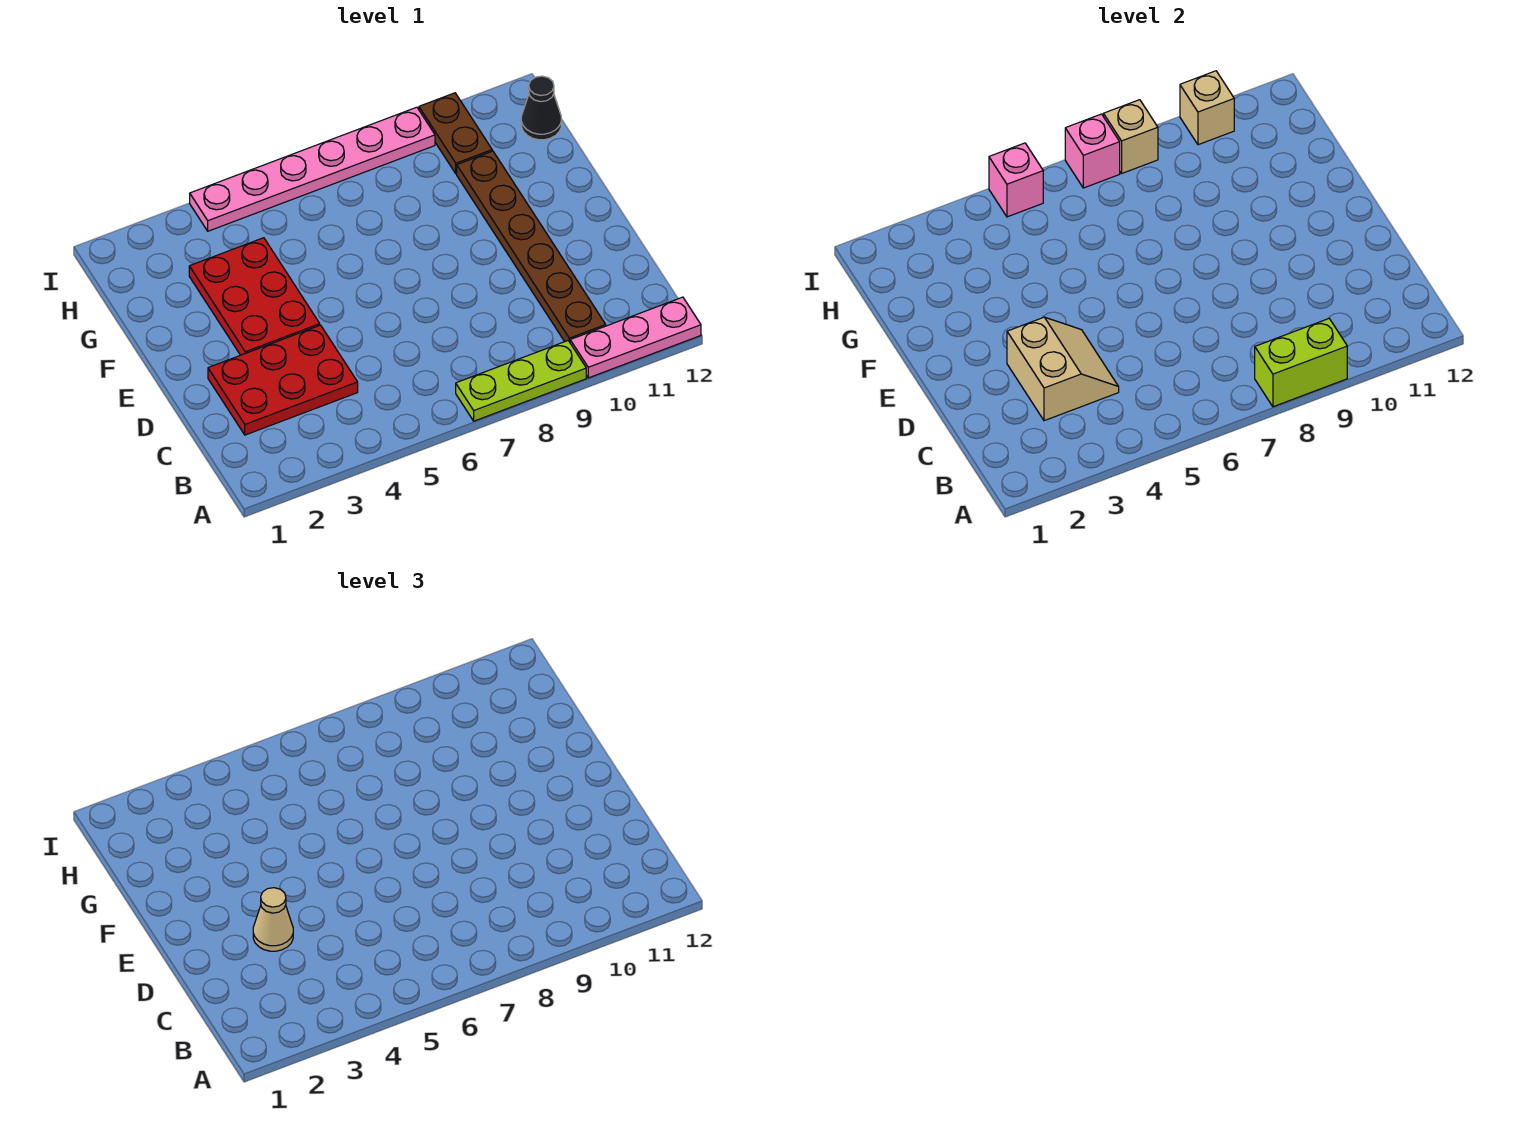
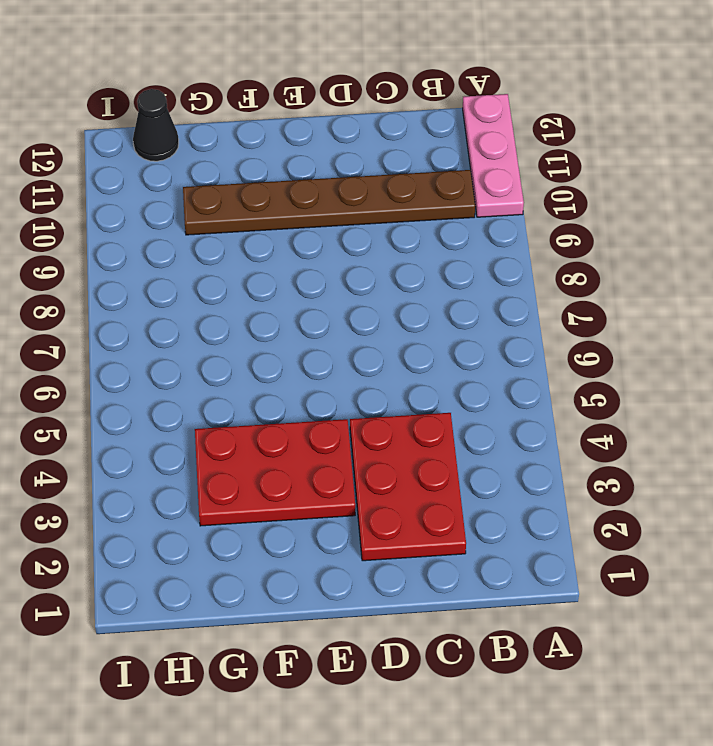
none -> lime 1x3 plate [456,341,586,421]
none -> brown 1x2 plate [419,93,492,174]
none -> pink 1x6 plate [190,107,435,231]

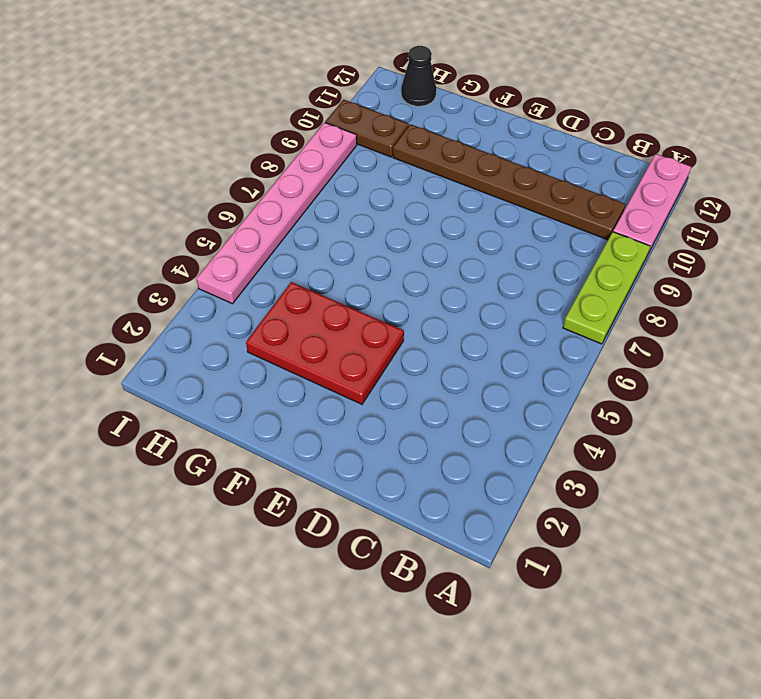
none -> red 2x3 plate [208,325,358,435]
none -> lime 1x2 brick [1255,319,1347,407]
none -> tan 2x2 slope [1007,317,1119,421]

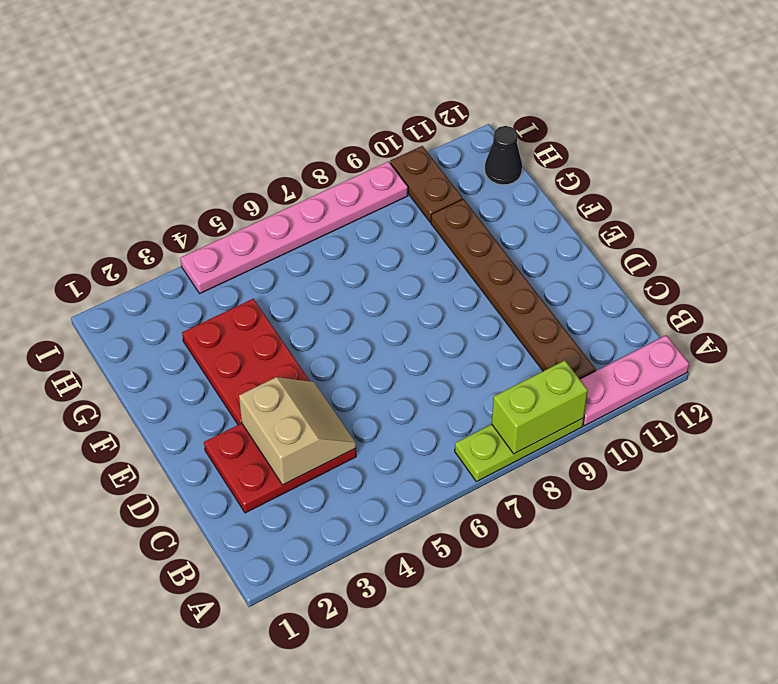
none -> pink 1x1 brick [989,143,1043,217]
none -> pink 1x1 brick [1065,114,1120,188]
none -> tan 1x1 brick [1103,100,1158,173]

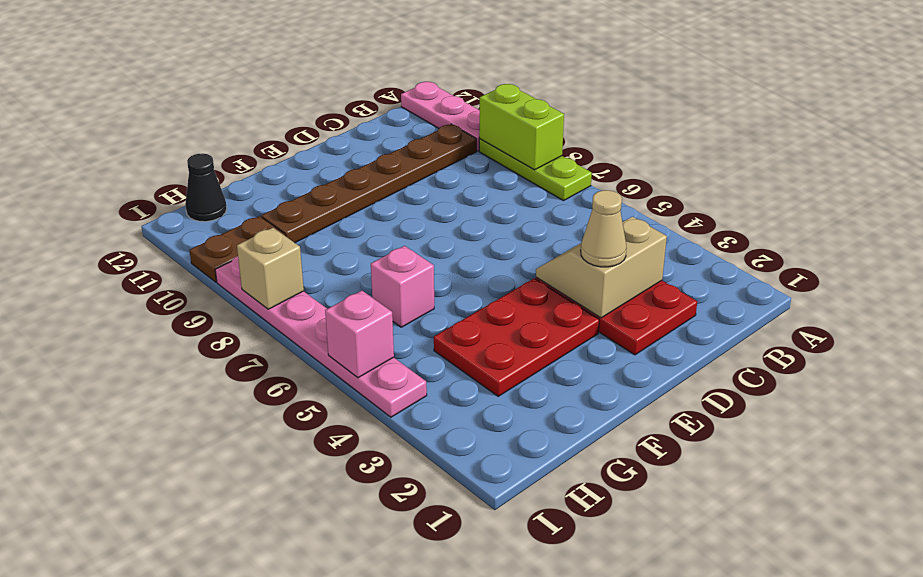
pink 1x1 brick [371,246,434,327] -> pink 1x1 brick moved to [1065,114,1120,188]
none -> tan 1x1 brick [1180,71,1234,145]

